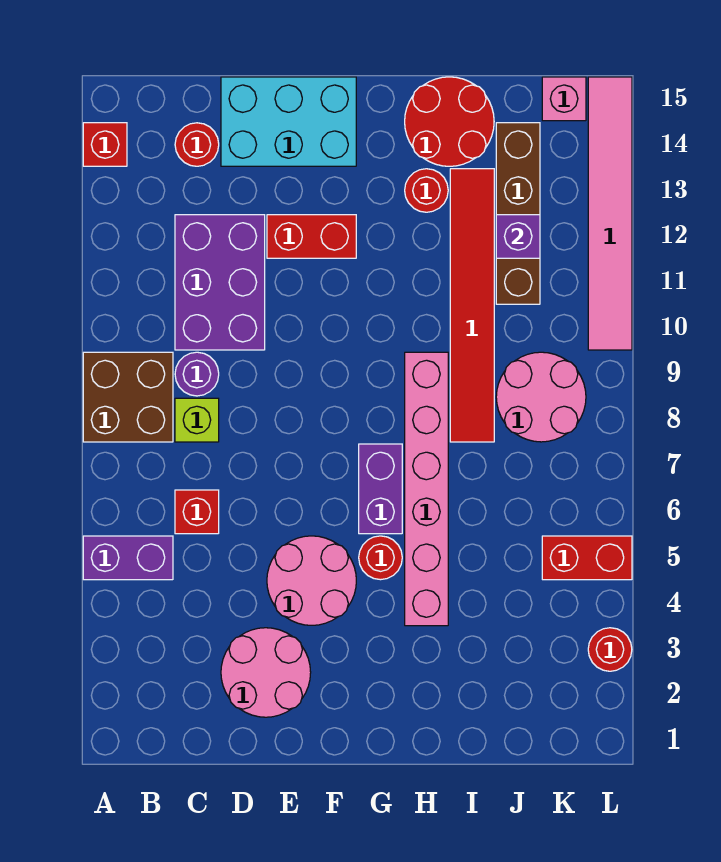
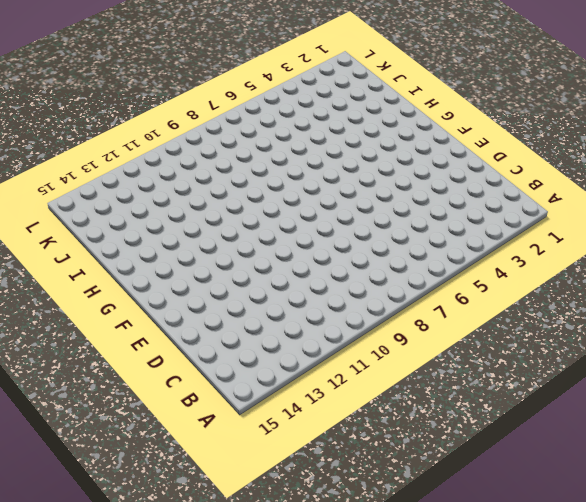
none -> purple 1x2 brick [83,536,173,580]
none -> brown 2x2 brick [83,352,173,442]
none -> red 1x1 brick [83,123,127,166]

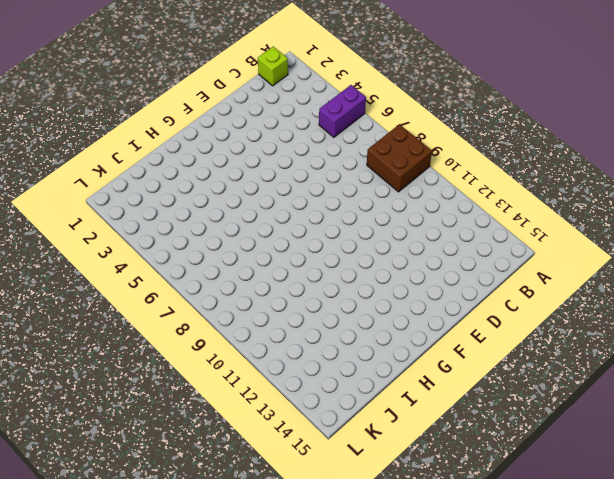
lime 1x1 brick [258,46,288,86] -> lime 1x1 brick moved to [175,398,219,442]
none -> red 1x1 brick [83,123,127,166]
none -> red 1x1 brick [175,490,219,534]
none -> purple 1x1 round brick [175,352,219,396]

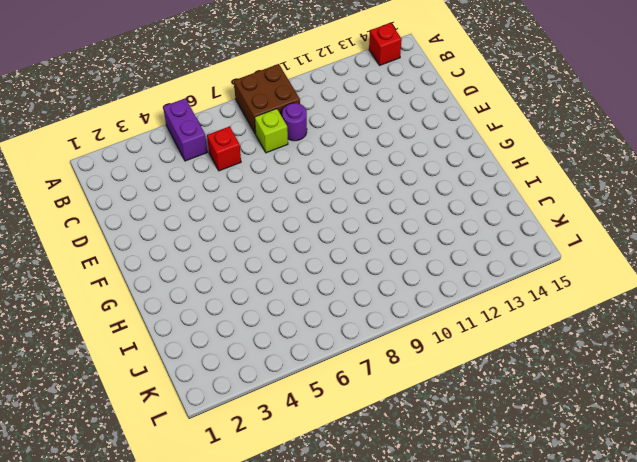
none -> purple 2x3 brick [175,215,265,350]
none -> red 1x1 round brick [175,123,219,166]
none -> pink 2x2 round brick [221,628,311,717]

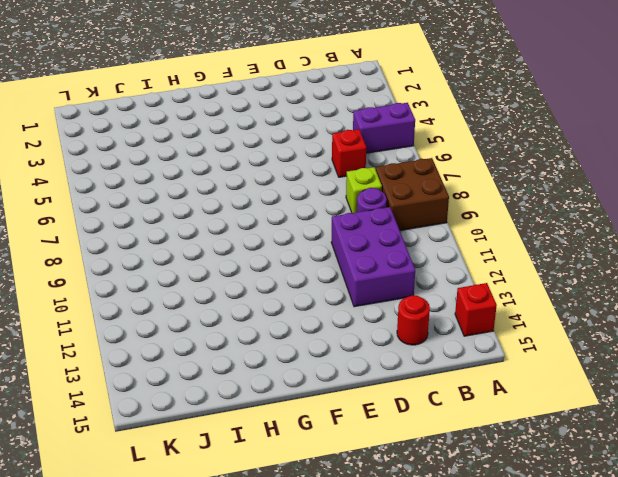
none -> pink 2x2 round brick [221,628,311,717]
none -> cyan 2x3 brick [221,77,356,166]
none -> pink 2x2 round brick [267,536,356,625]

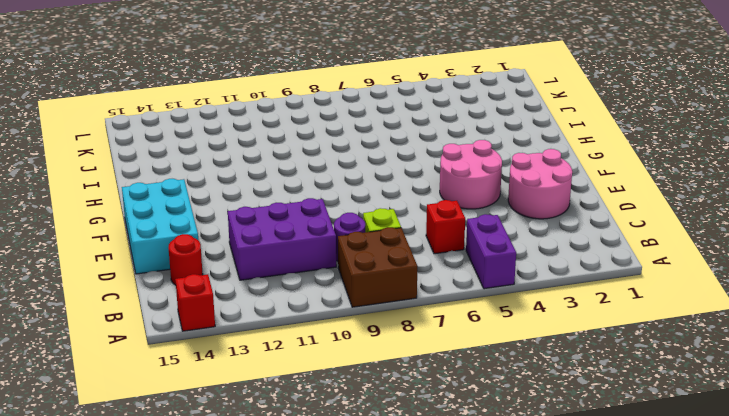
none -> red 1x2 brick [267,215,356,258]
none -> red 1x1 round brick [359,536,402,580]
none -> purple 1x2 brick [359,444,402,534]

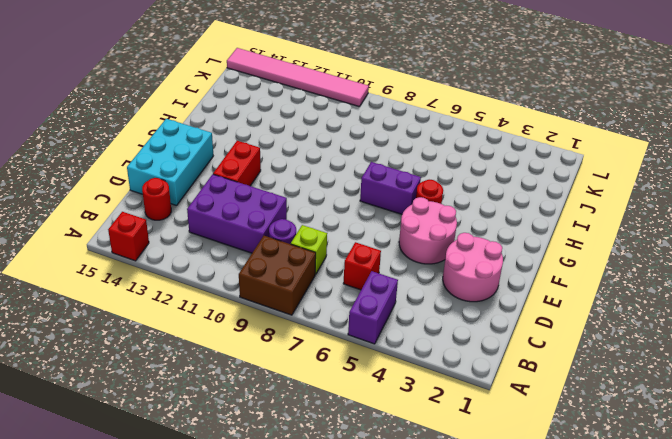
none -> pink 1x6 brick [405,352,448,626]
none -> red 1x1 round brick [405,169,448,212]
none -> red 2x2 round brick [405,77,494,166]

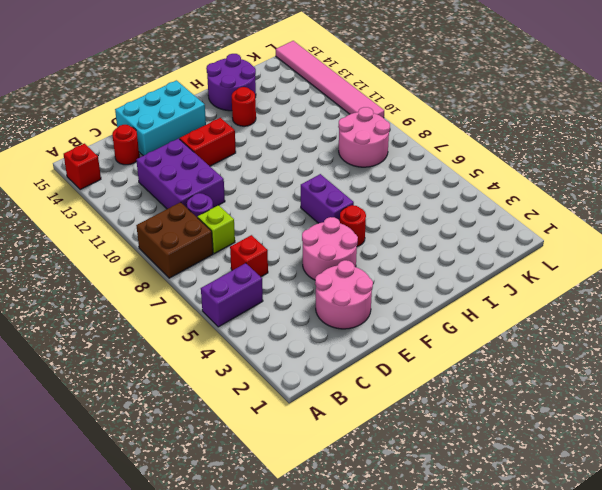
purple 2x2 round brick [206,54,256,111] -> red 2x2 round brick [405,77,494,166]
none -> pink 1x6 brick [405,352,448,626]
none -> red 1x6 tile [450,169,494,442]
none -> brown 1x4 brick [496,123,540,304]

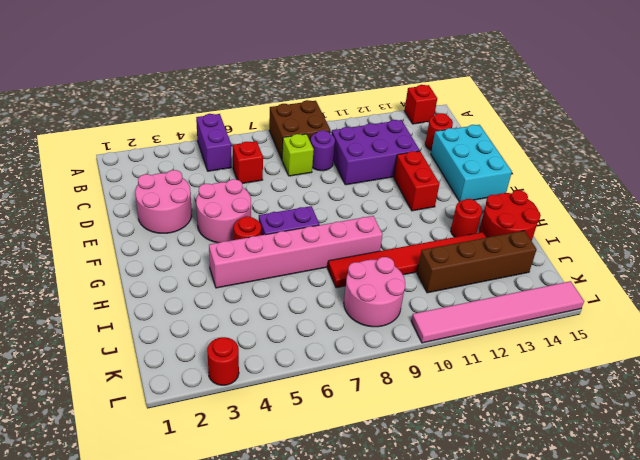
none -> red 1x2 brick [542,536,632,580]
none -> pink 1x1 brick [542,77,586,121]
none -> purple 1x1 brick [496,215,540,258]

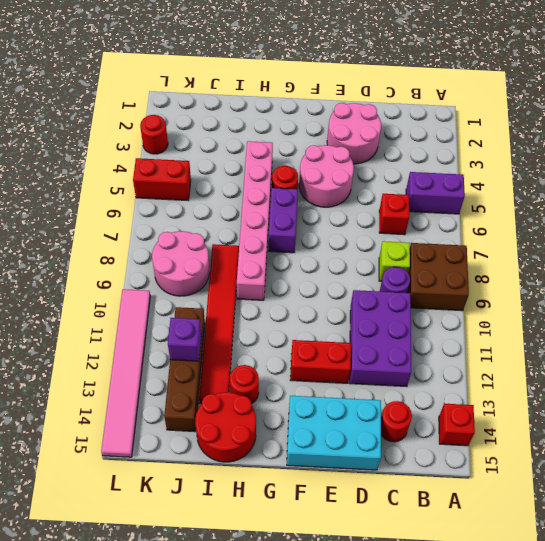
none -> pink 1x1 brick [542,77,586,121]

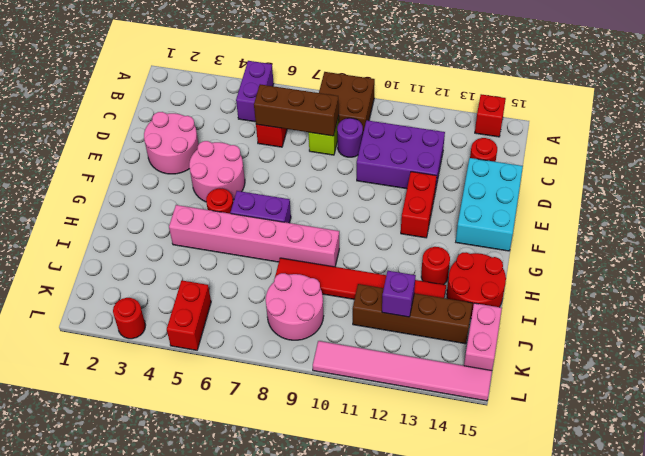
brown 1x3 brick [254,84,339,136] -> none
pink 1x2 brick [464,303,502,370] -> pink 1x1 brick [542,77,586,121]

